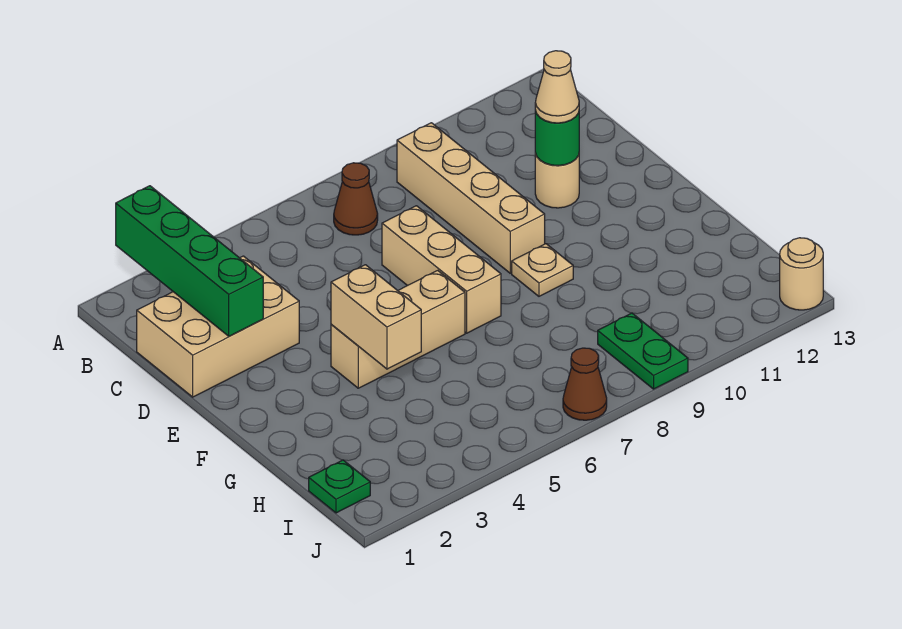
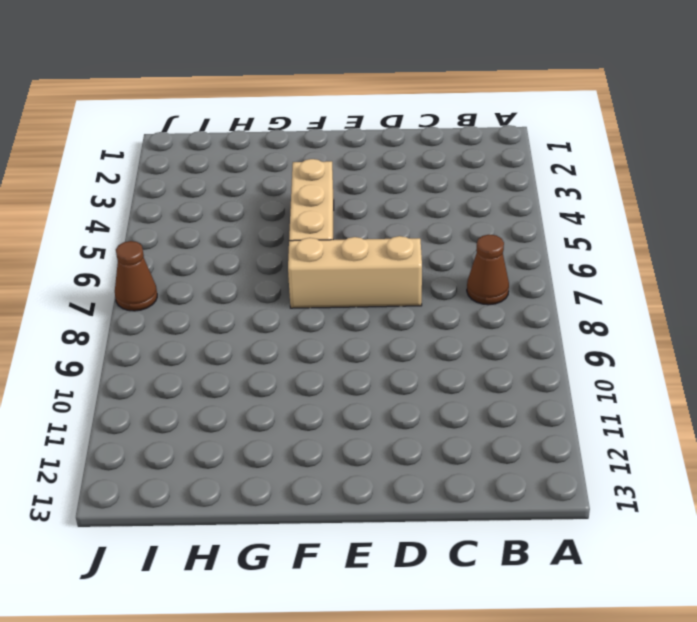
none -> tan 1x4 brick [397,123,545,273]
none -> tan 2x3 brick [137,256,299,397]
none -> tan 1x1 round brick [535,153,579,208]

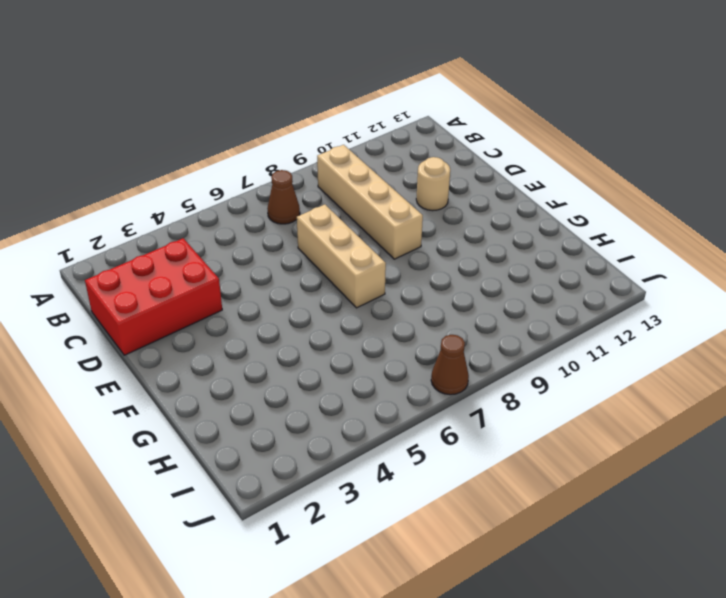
red 2x3 brick [85,238,222,355] -> tan 2x3 brick [137,256,299,397]
none -> tan 1x3 brick [331,270,465,388]
none -> tan 1x1 plate [512,244,573,296]
none -> green 1x1 plate [309,460,370,513]

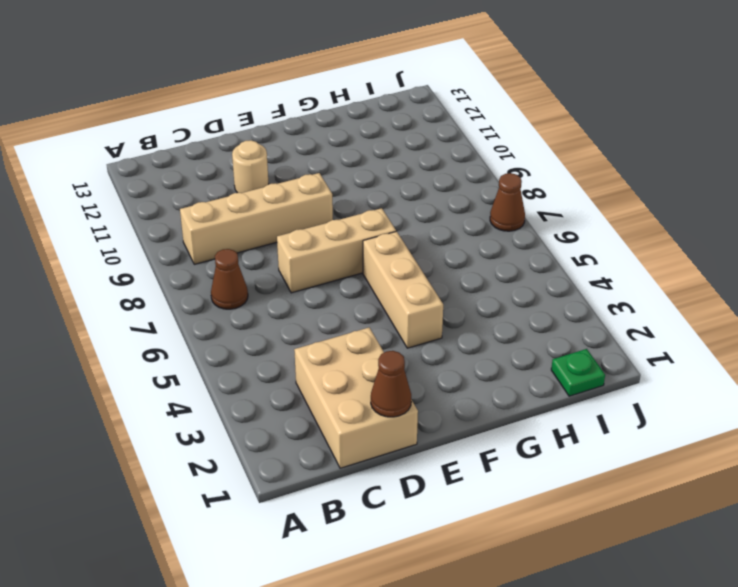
brown 1x1 cone [371,351,411,417] -> none
none -> tan 1x1 plate [512,244,573,296]
none -> green 1x2 plate [598,313,688,389]
none -> tan 1x1 round brick [780,238,823,310]

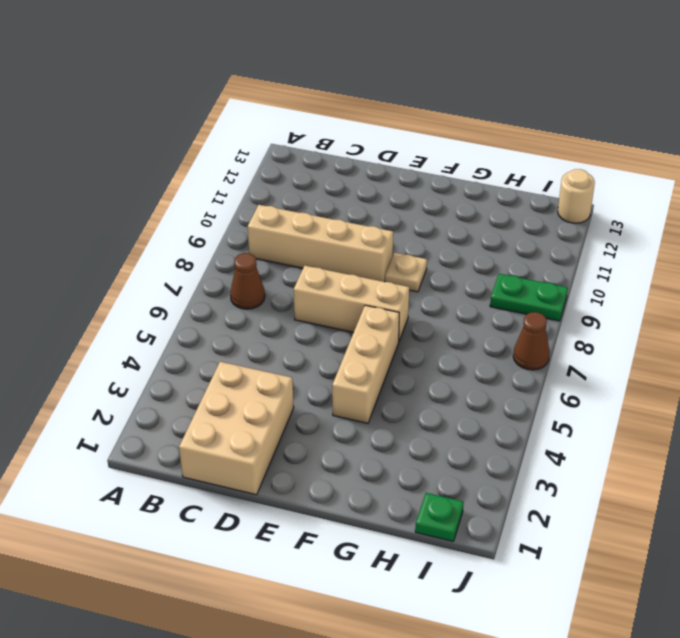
none -> tan 1x1 round brick [535,153,579,208]
none -> green 1x4 brick [116,186,263,336]
none -> green 1x1 round brick [535,111,579,166]

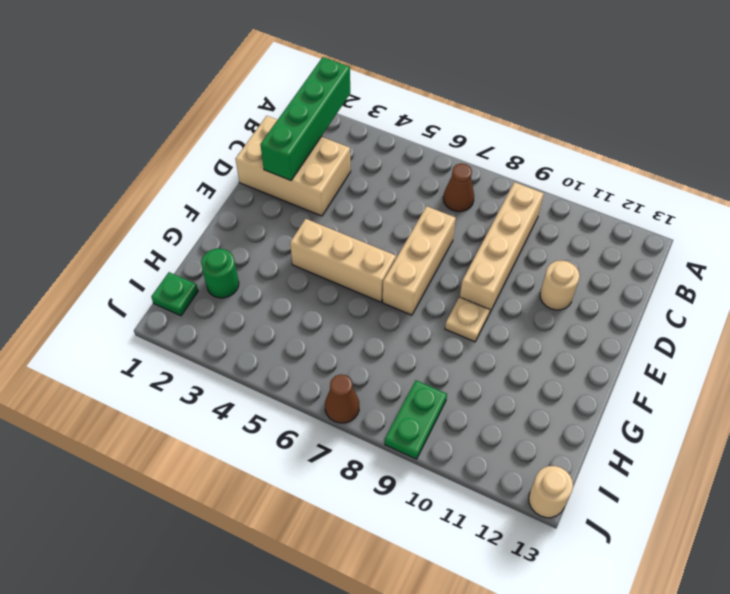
green 1x1 round brick [201,249,239,298] -> green 1x1 round brick moved to [535,111,579,166]
none -> tan 1x2 brick [331,265,421,369]
none -> tan 1x1 cone [535,51,579,123]

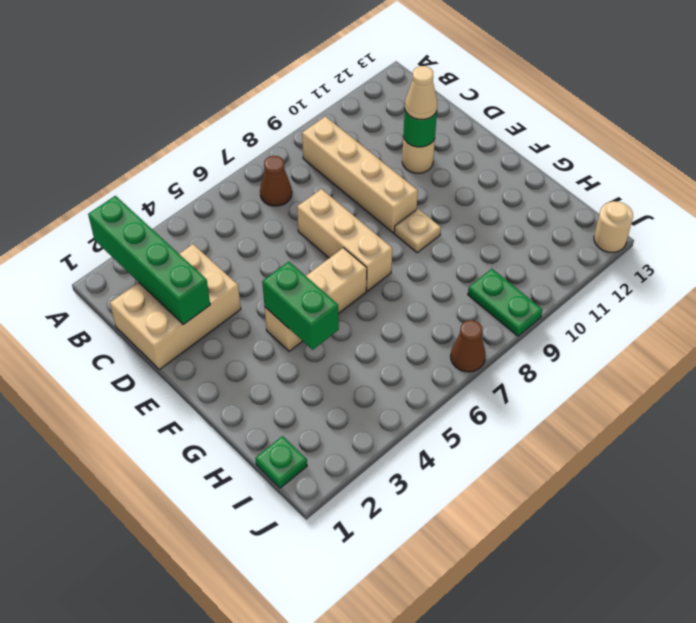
green 1x2 brick [262,262,339,350] -> tan 1x2 brick [331,265,421,369]

